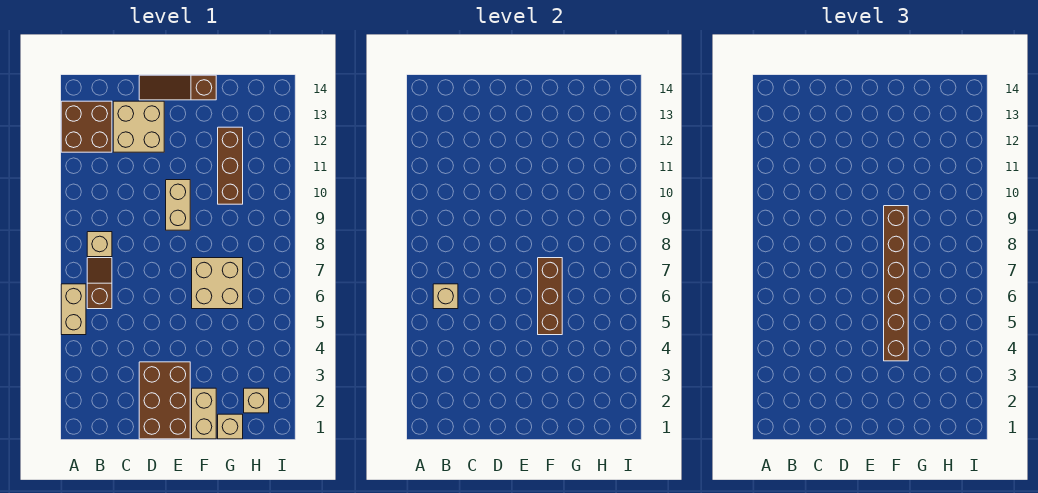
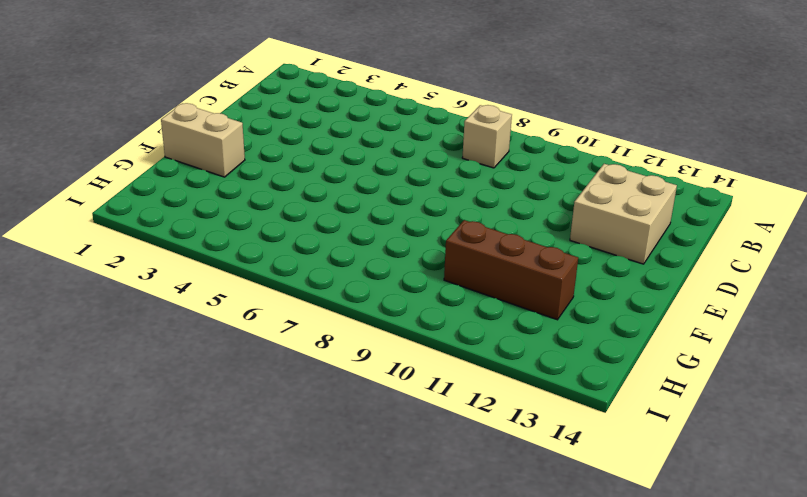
none -> tan 1x2 brick [61,284,86,335]
none -> brown 2x2 brick [61,101,112,152]
none -> brown 1x2 slope [87,258,112,309]

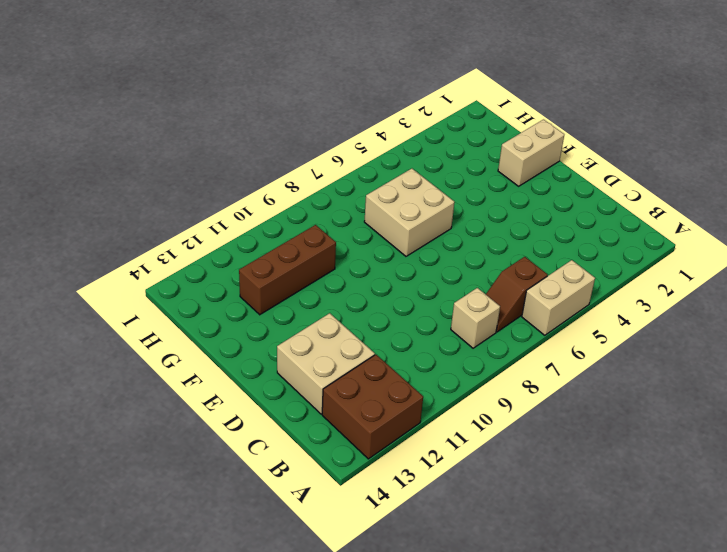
none -> brown 2x3 brick [139,362,190,439]
none -> brown 1x3 slope [139,75,216,100]
none -> tan 1x2 brick [166,180,190,230]

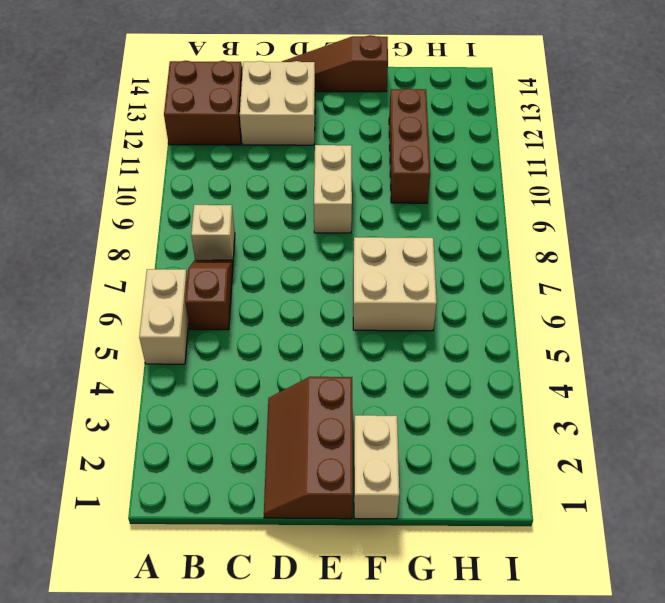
brown 2x3 slope [264,377,353,519] -> brown 2x3 brick [139,362,190,439]
none -> tan 1x1 brick [218,414,243,439]
none -> tan 1x1 brick [244,388,269,413]
none -> tan 1x1 brick [433,284,458,309]

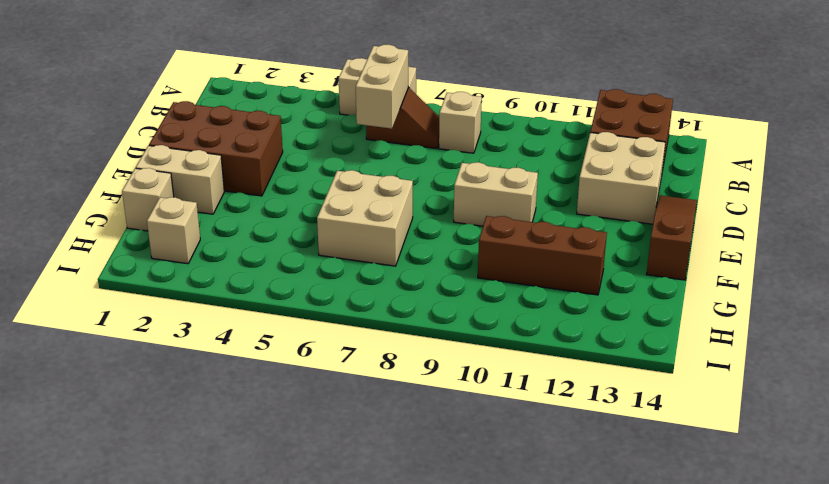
tan 1x2 brick [356,45,408,129] -> tan 1x1 brick [433,284,458,309]
none -> brown 1x3 brick [538,258,562,335]
none -> brown 1x6 brick [884,206,908,361]

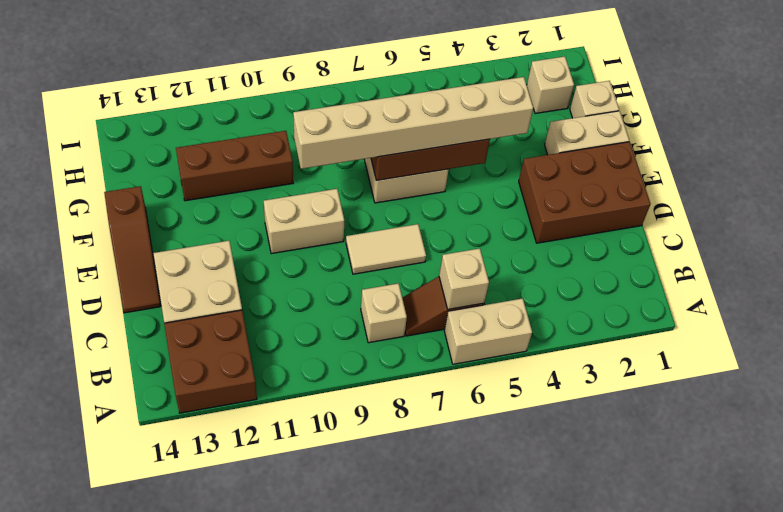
tan 1x2 tile [346,224,426,274] -> none
tan 1x6 brick [293,77,533,169] -> brown 1x6 brick [884,206,908,361]

